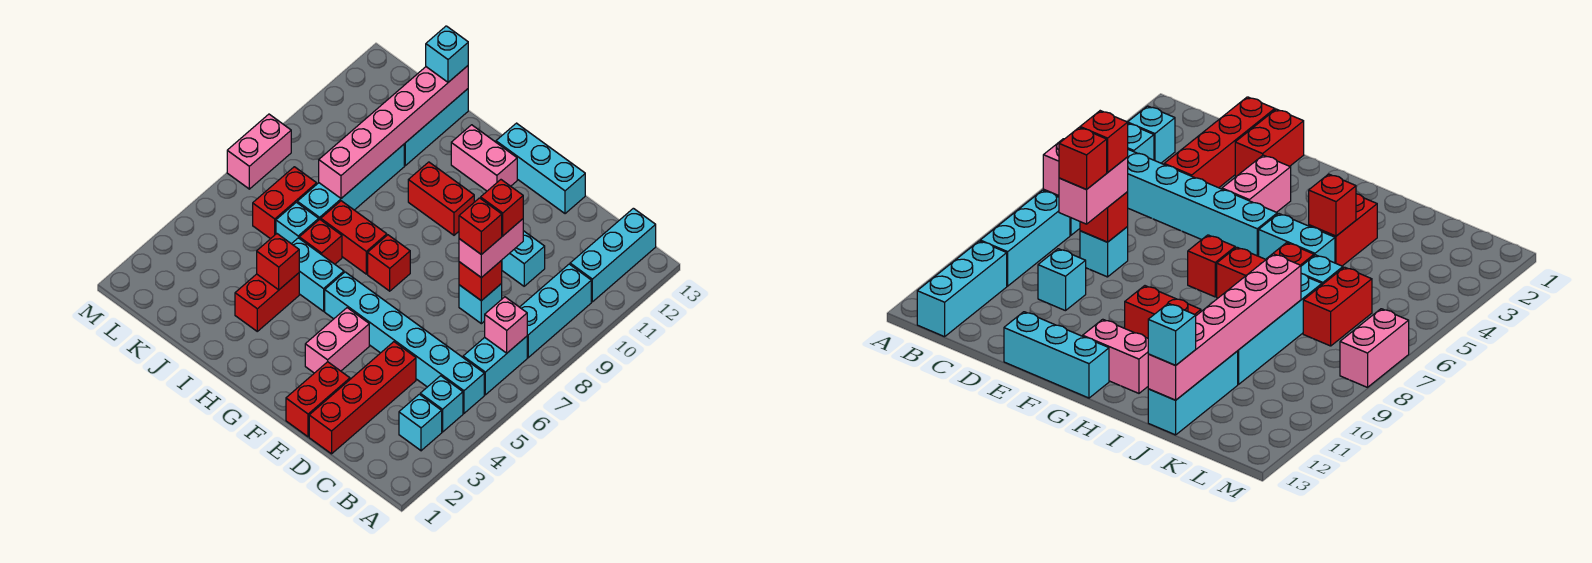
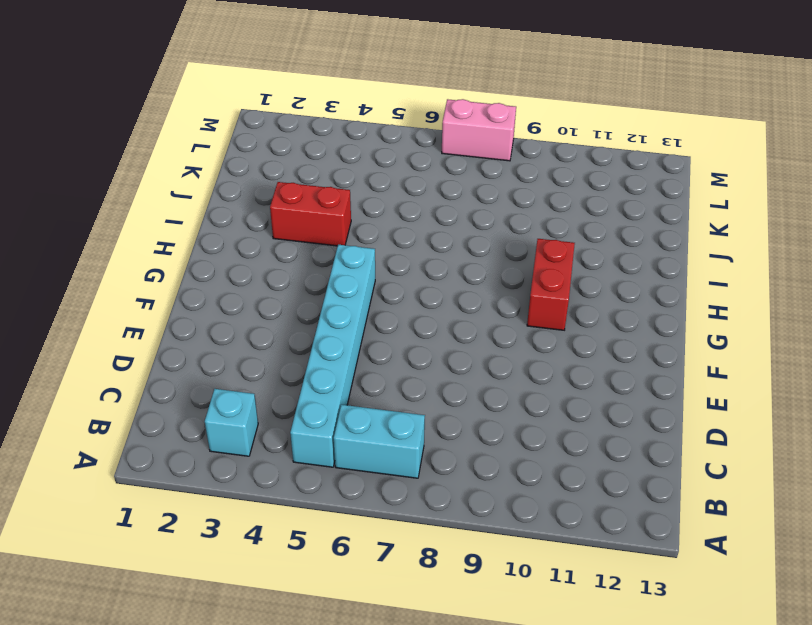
none -> cyan 1x1 brick [420,376,463,432]
none -> cyan 1x3 brick [520,264,591,358]
none -> cyan 1x3 brick [570,208,656,302]
none -> red 1x4 brick [309,342,416,454]

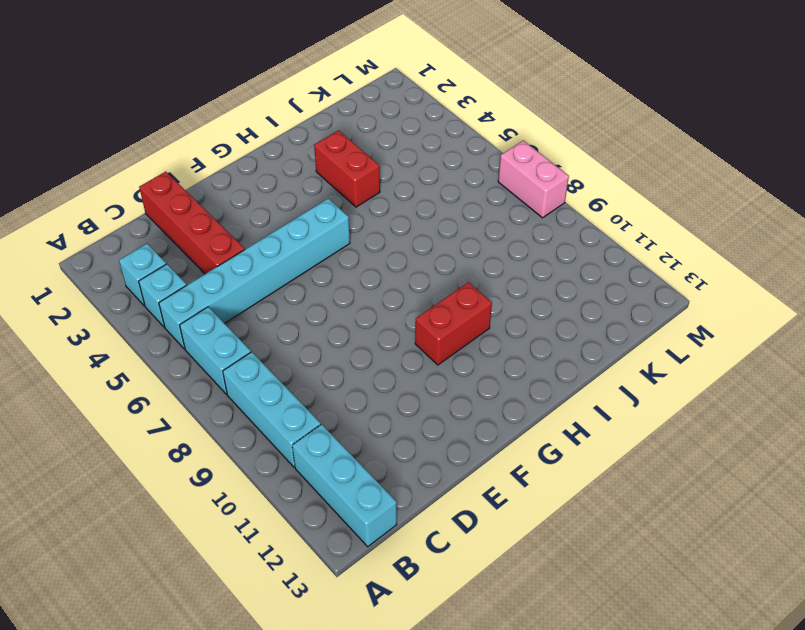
none -> cyan 1x1 brick [459,284,502,324]
none -> cyan 1x1 brick [502,231,545,286]
none -> red 1x2 brick [286,362,350,437]
none -> cyan 1x3 brick [496,123,585,214]

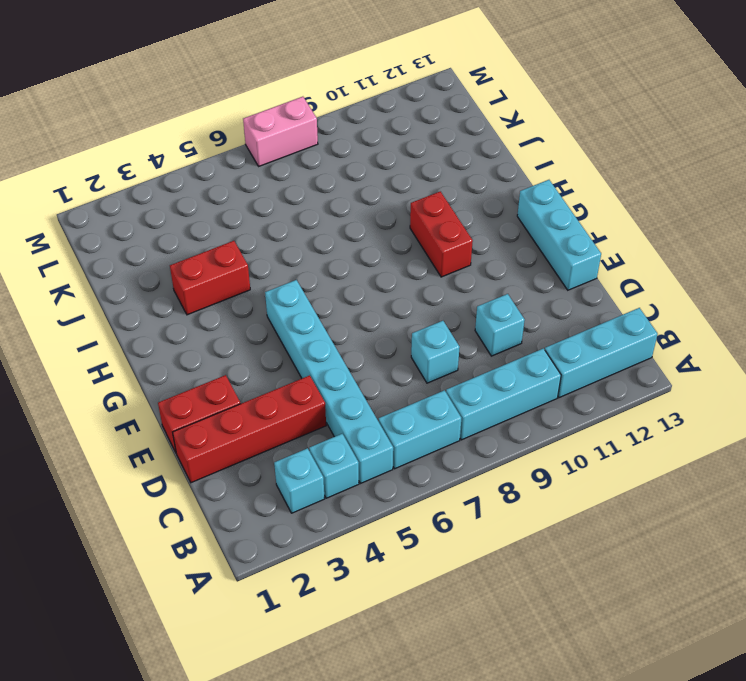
none -> pink 1x2 brick [305,308,369,373]
none -> red 1x1 brick [368,235,410,291]
none -> pink 1x2 brick [451,125,517,191]
none -> cyan 1x2 brick [292,238,344,311]

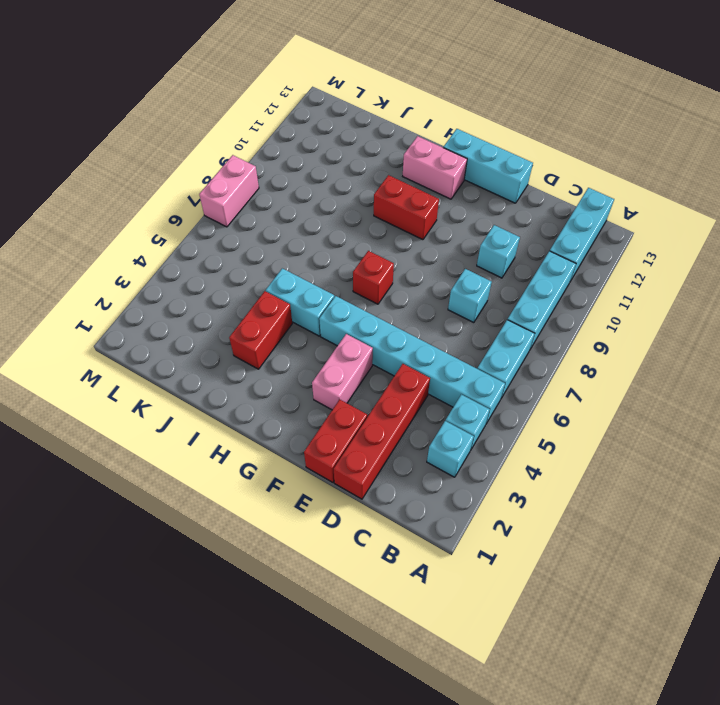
none -> red 1x2 brick [321,201,387,274]
none -> red 1x1 brick [299,219,342,264]
none -> cyan 1x1 brick [276,202,319,244]
none -> cyan 1x4 brick [297,144,404,220]

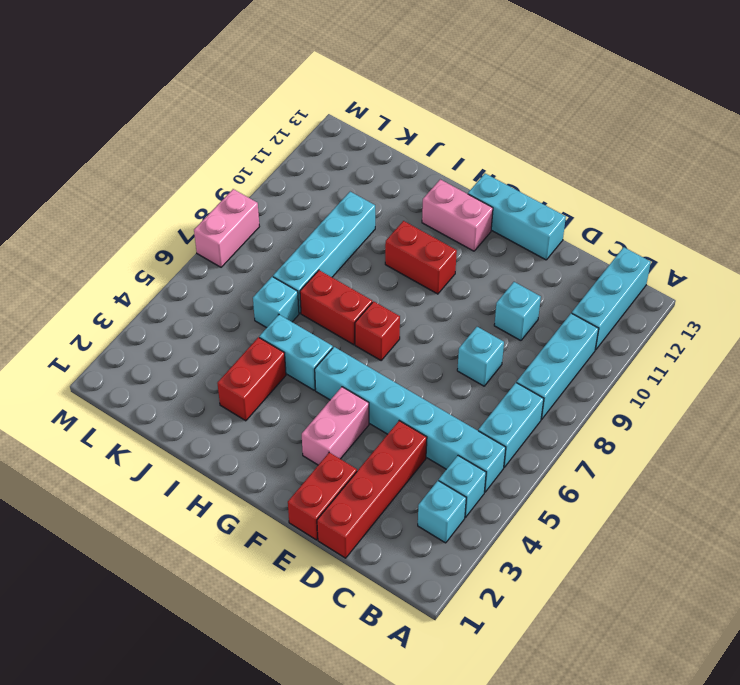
none -> red 1x1 brick [299,219,342,264]
none -> cyan 1x3 brick [404,89,468,166]
none -> red 1x2 brick [253,167,317,239]
none -> pink 1x1 brick [485,297,527,353]

